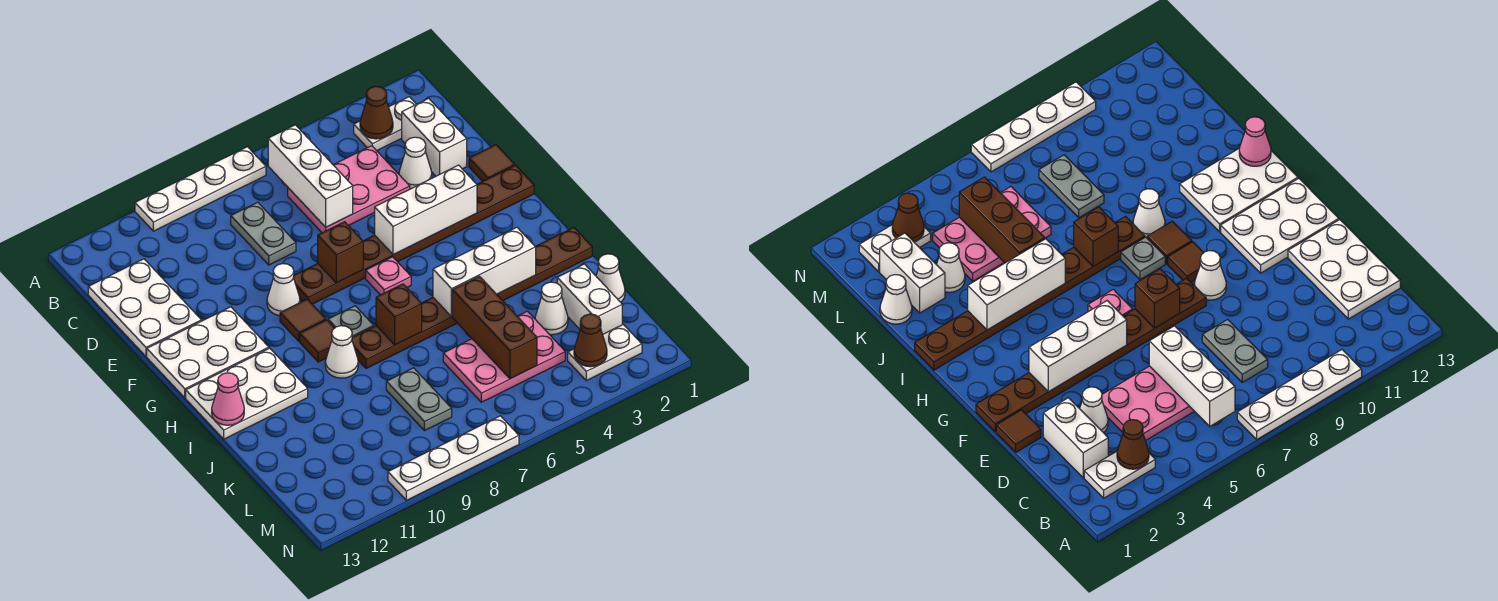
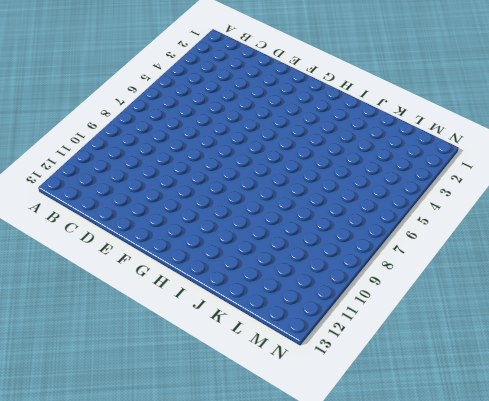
none -> white 1x4 plate [135,147,266,231]
none -> white 1x2 plate [354,97,416,151]
none -> white 1x2 brick [402,98,467,176]
none -> pink 2x3 plate [288,146,410,233]

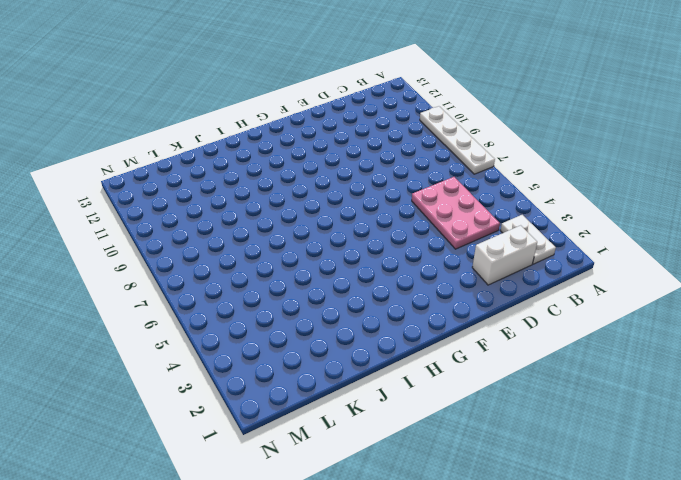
none -> grey 1x2 plate [231,202,296,265]
none -> white 2x3 plate [88,259,201,356]
none -> white 1x1 cone [399,137,432,189]
none -> brown 1x1 tile [469,145,515,181]

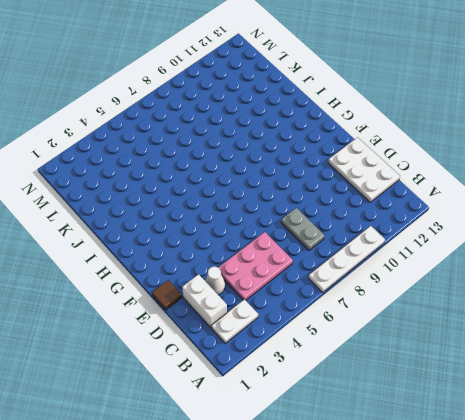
none -> brown 1x8 plate [293,165,534,304]
none -> white 1x1 cone [267,264,300,316]
none -> white 2x3 plate [147,307,269,398]
none -> pink 1x1 plate [366,257,411,295]

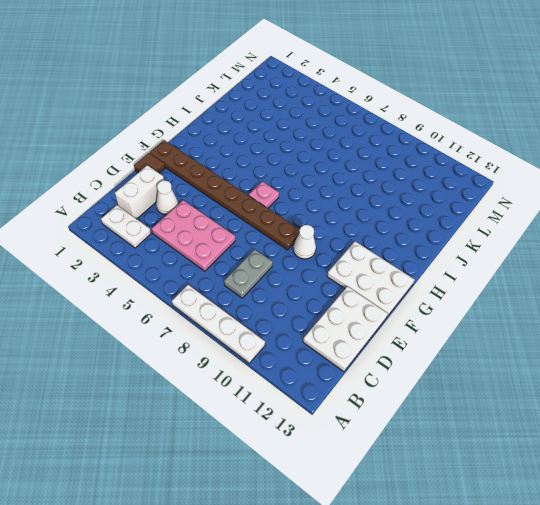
none -> brown 1x1 tile [280,299,326,341]
none -> grey 1x1 plate [328,306,374,337]
none -> brown 1x1 tile [300,320,334,362]
none -> white 2x3 plate [186,348,308,439]

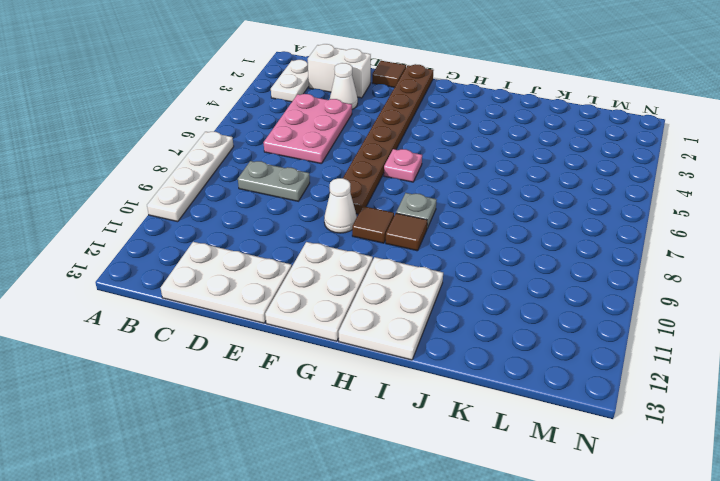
none -> brown 1x8 plate [352,228,592,369]
none -> white 1x1 cone [325,326,358,378]
none -> white 1x1 cone [596,254,625,302]
none -> white 1x2 brick [557,264,622,334]

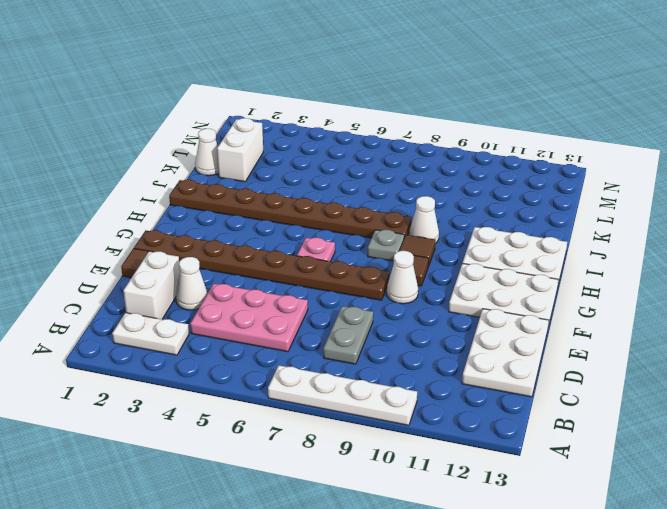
none -> white 1x1 cone [535,282,568,335]
none -> pink 2x3 plate [443,311,565,402]
none -> grey 1x2 plate [386,368,452,431]
none -> white 1x2 plate [568,324,642,381]

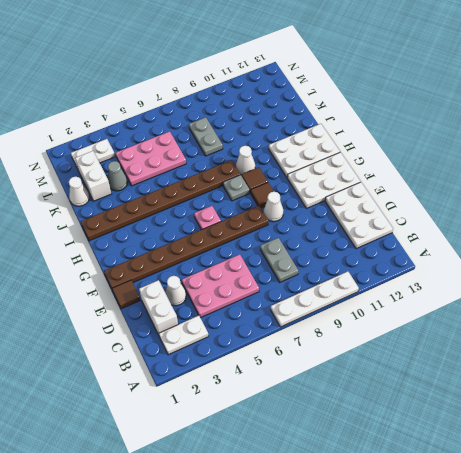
grey 1x1 cone [108,161,128,191] -> white 1x1 cone [535,282,568,335]
none -> white 1x4 plate [388,416,519,500]
none -> brown 1x1 cone [360,86,393,139]
none -> white 1x3 brick [268,125,353,227]
none -> white 1x3 brick [375,165,477,255]

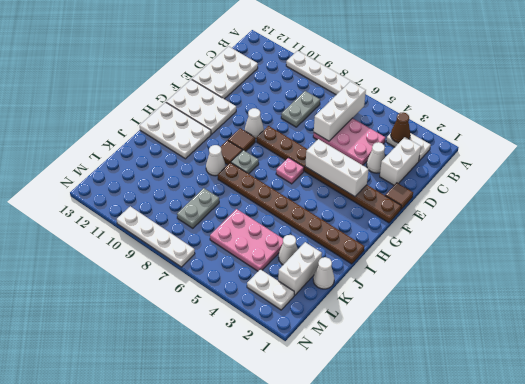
none -> brown 1x1 brick [318,222,363,283]
none -> white 1x3 brick [433,227,536,317]
none -> brown 1x1 brick [376,284,422,345]
none -> pink 1x1 cone [212,373,244,425]

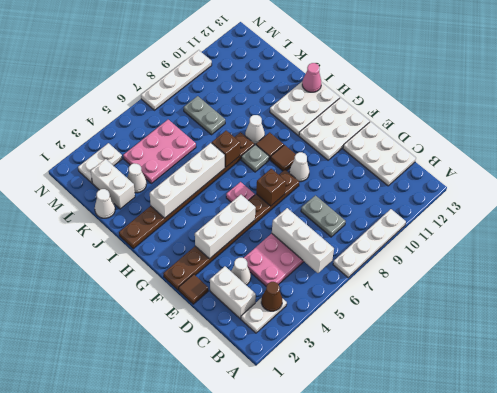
white 1x4 brick [150,143,225,218] -> white 1x3 brick [433,227,536,317]
none -> brown 1x3 brick [452,276,537,379]
none -> brown 1x1 cone [574,314,607,367]

